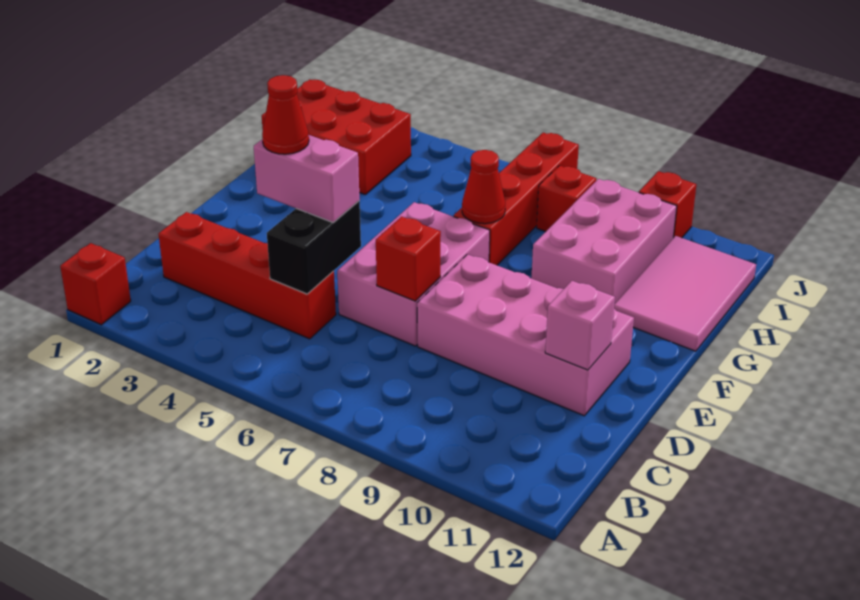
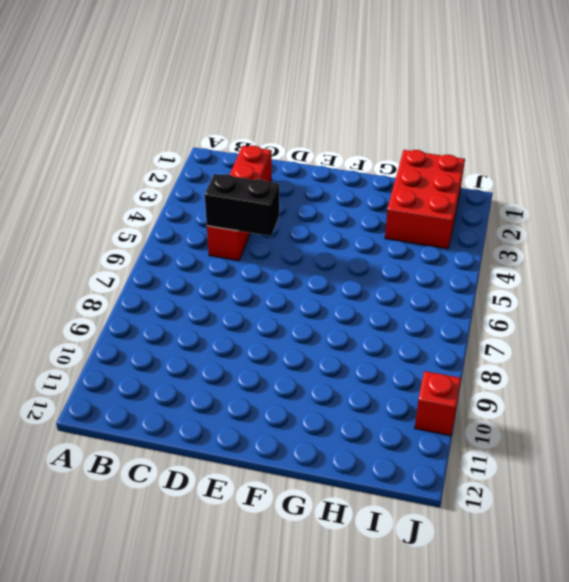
none -> red 1x1 brick [60,243,131,325]
none -> pink 2x3 brick [337,202,490,346]
none -> pink 2x4 brick [417,254,634,416]

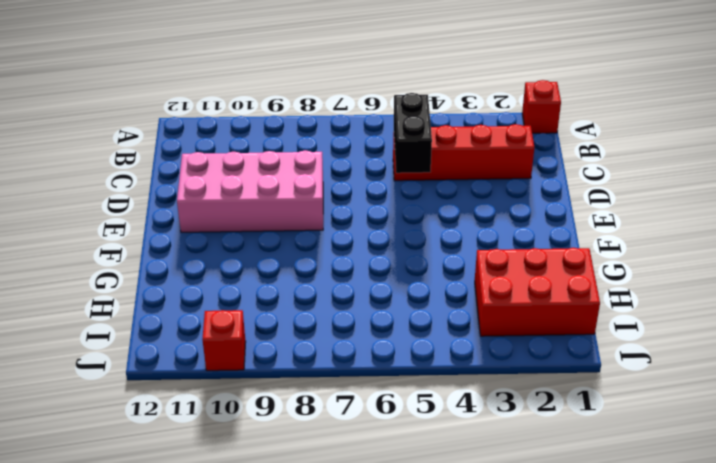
none -> pink 2x3 brick [337,202,490,346]
none -> red 1x4 brick [454,133,579,265]
none -> pink 2x3 brick [531,179,677,304]

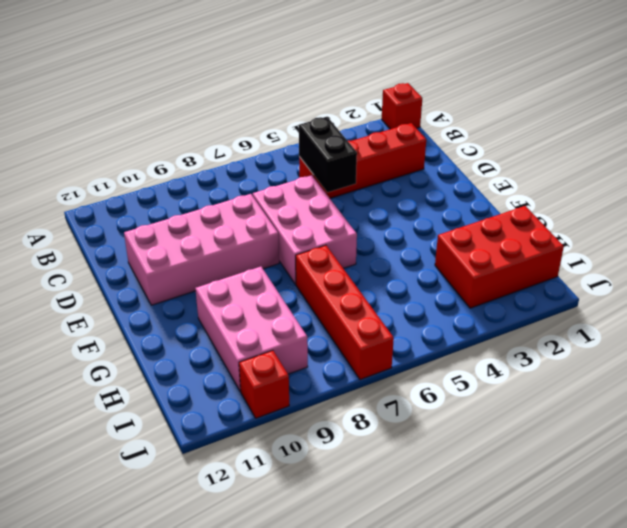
none -> pink 2x3 tile [614,236,756,351]
none -> red 1x1 brick [537,165,597,232]
none -> red 1x1 brick [376,217,441,301]

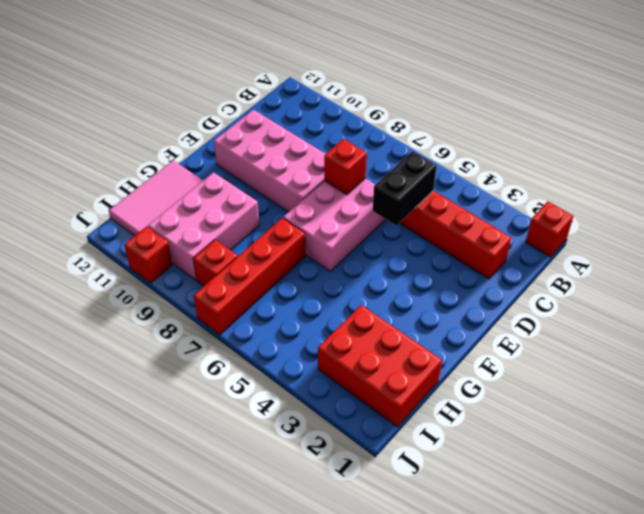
none -> pink 1x1 brick [545,281,615,370]
none -> red 1x1 cone [462,150,505,224]
none -> pink 1x2 brick [254,135,360,223]

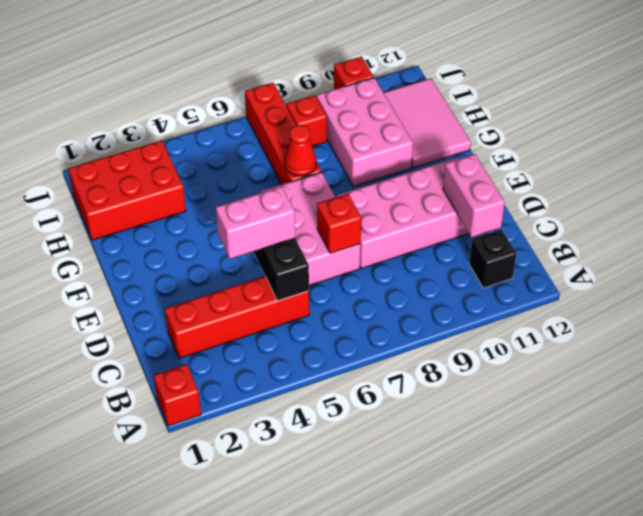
black 1x1 brick [469,229,516,288] -> none
pink 1x2 brick [443,154,505,237] -> pink 1x1 brick [545,281,615,370]
none -> red 1x1 cone [262,75,309,154]

